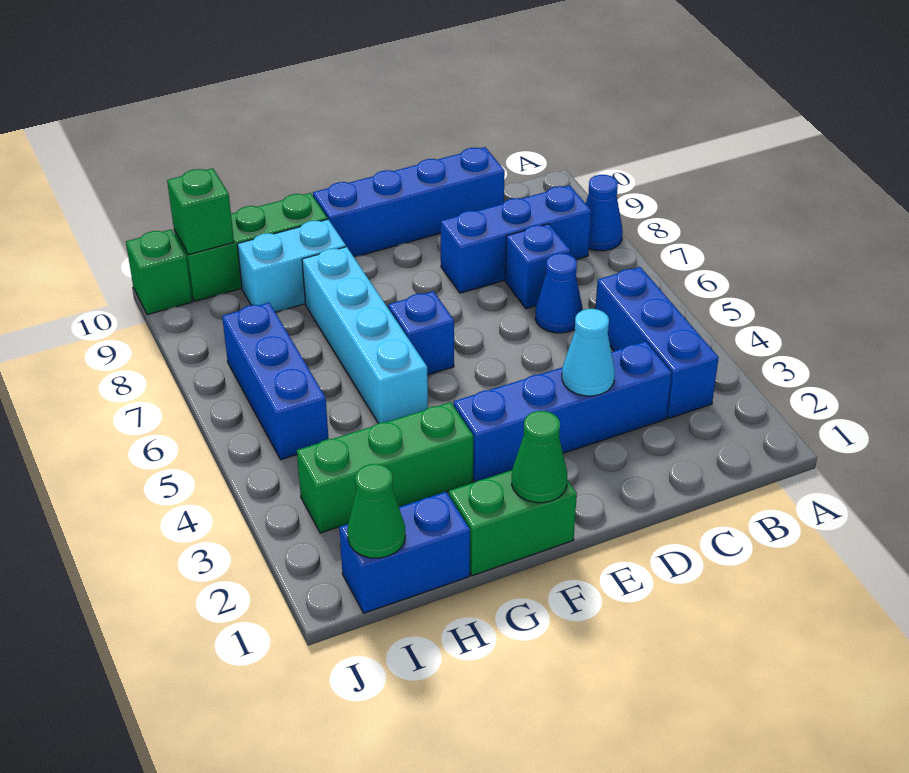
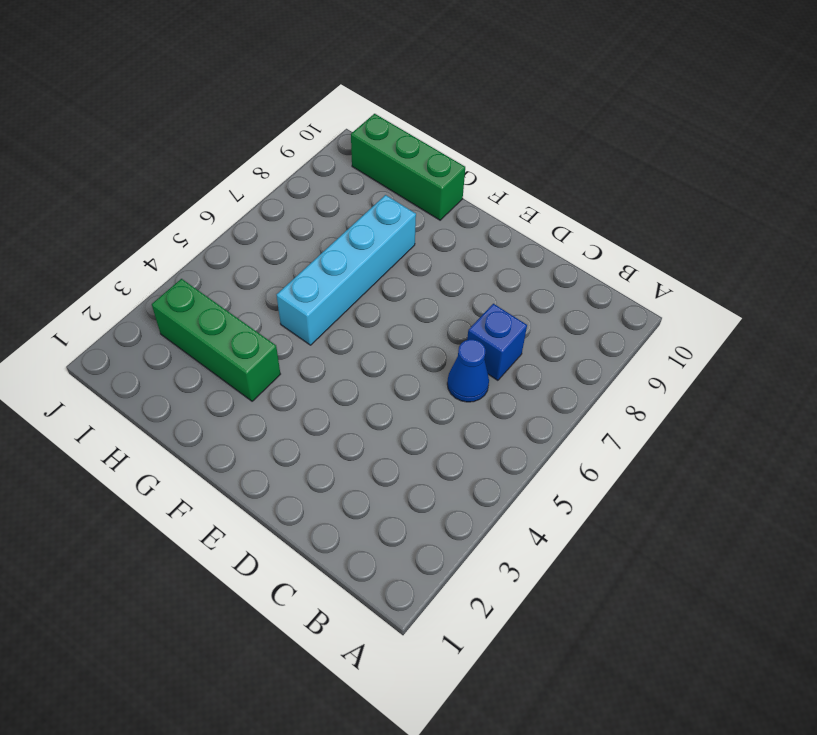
none -> blue 1x1 cone [586,175,623,251]
none -> blue 1x3 brick [595,267,719,418]
none -> blue 1x3 brick [441,185,591,293]

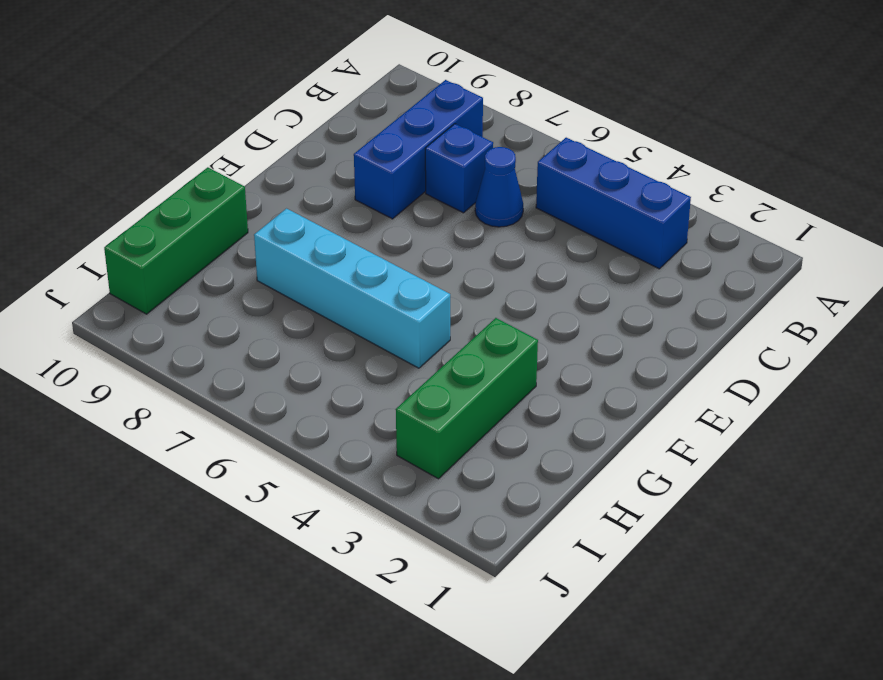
none -> blue 1x1 cone [586,175,623,251]
none -> blue 1x4 brick [453,341,671,482]
none -> blue 1x4 brick [313,147,505,257]

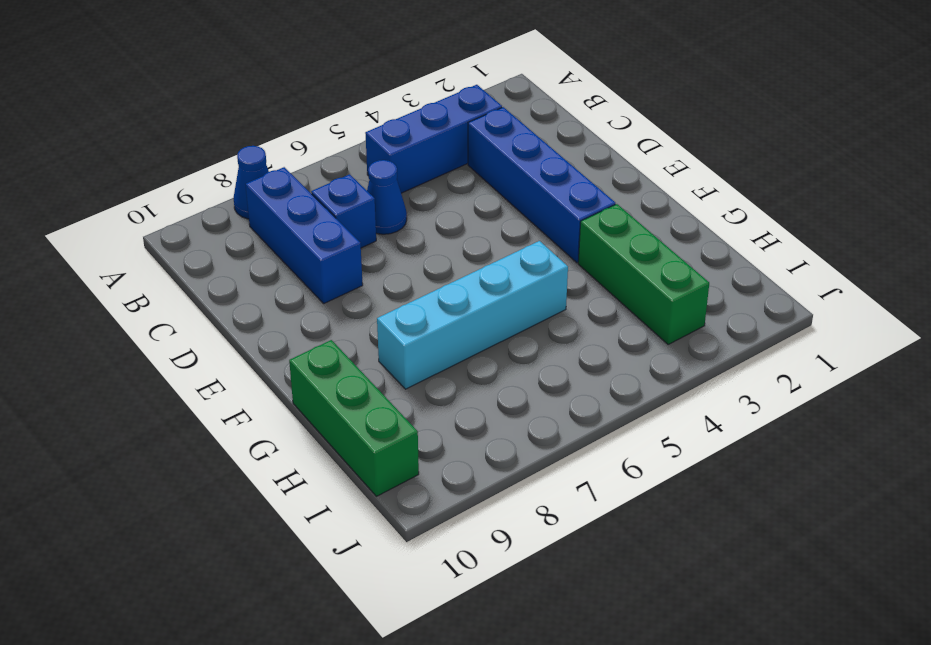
none -> blue 1x4 brick [313,147,505,257]
none -> green 1x2 brick [449,470,577,576]
none -> blue 1x1 brick [388,291,454,375]

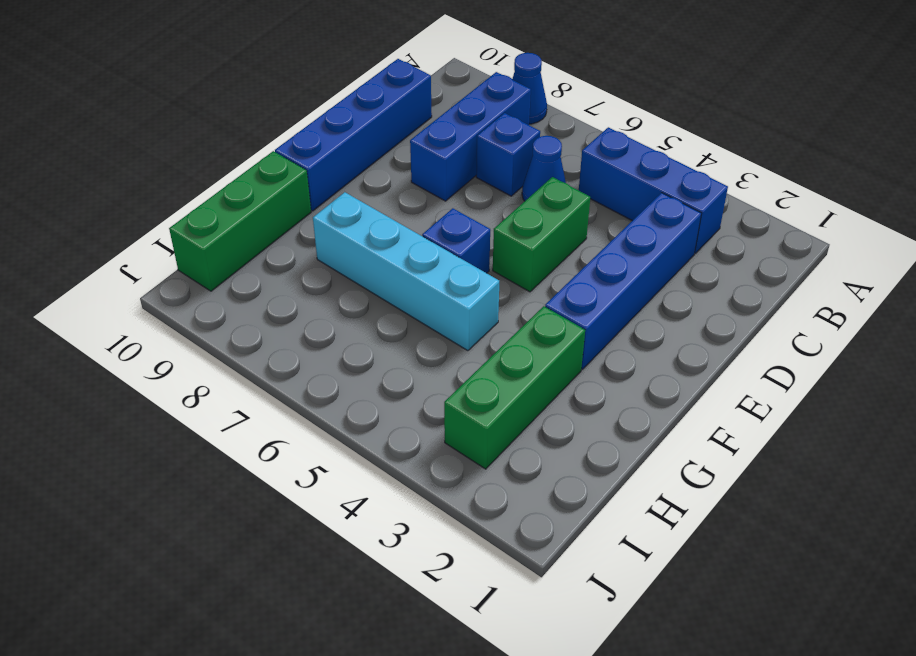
green 1x2 brick [493,177,590,292] -> green 1x2 brick moved to [449,470,577,576]
none -> cyan 1x2 brick [237,219,346,312]
none -> blue 1x2 brick [339,492,470,613]
none -> blue 1x3 brick [222,303,329,460]

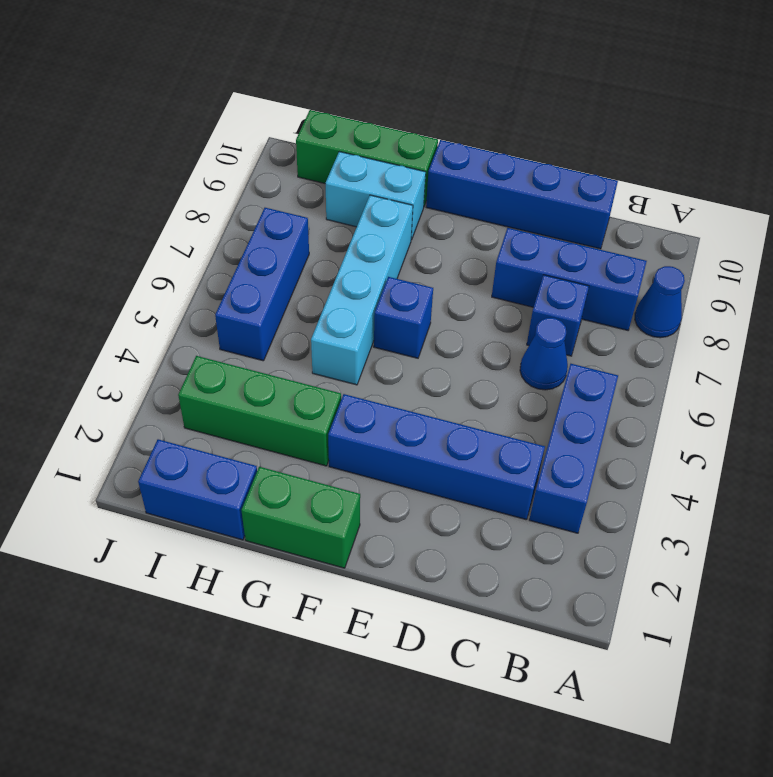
none -> green 1x1 brick [126,230,192,315]
none -> cyan 1x1 cone [562,309,615,396]
none -> green 1x1 cone [512,411,567,503]

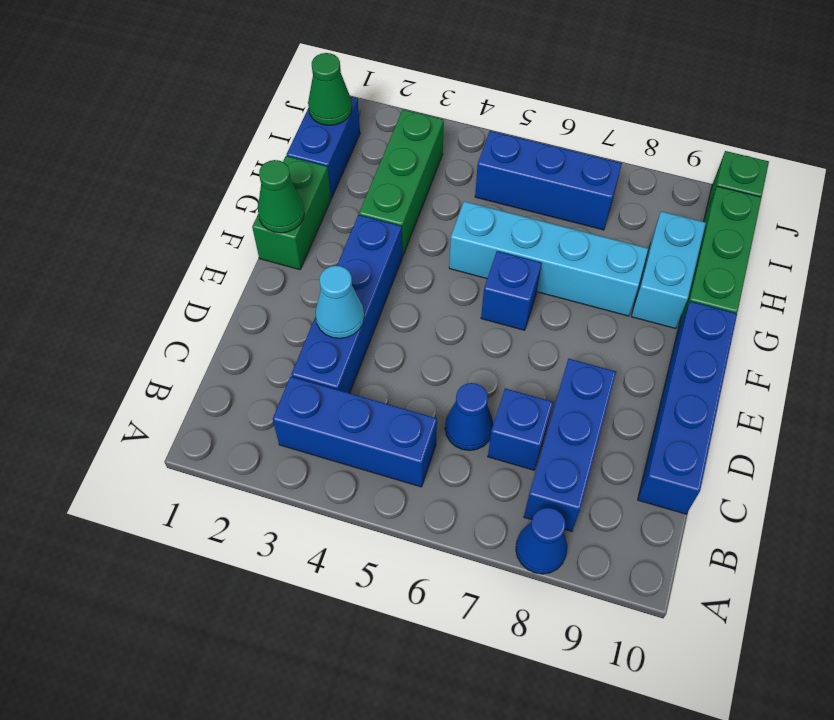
none -> green 1x1 brick [167,168,234,255]

